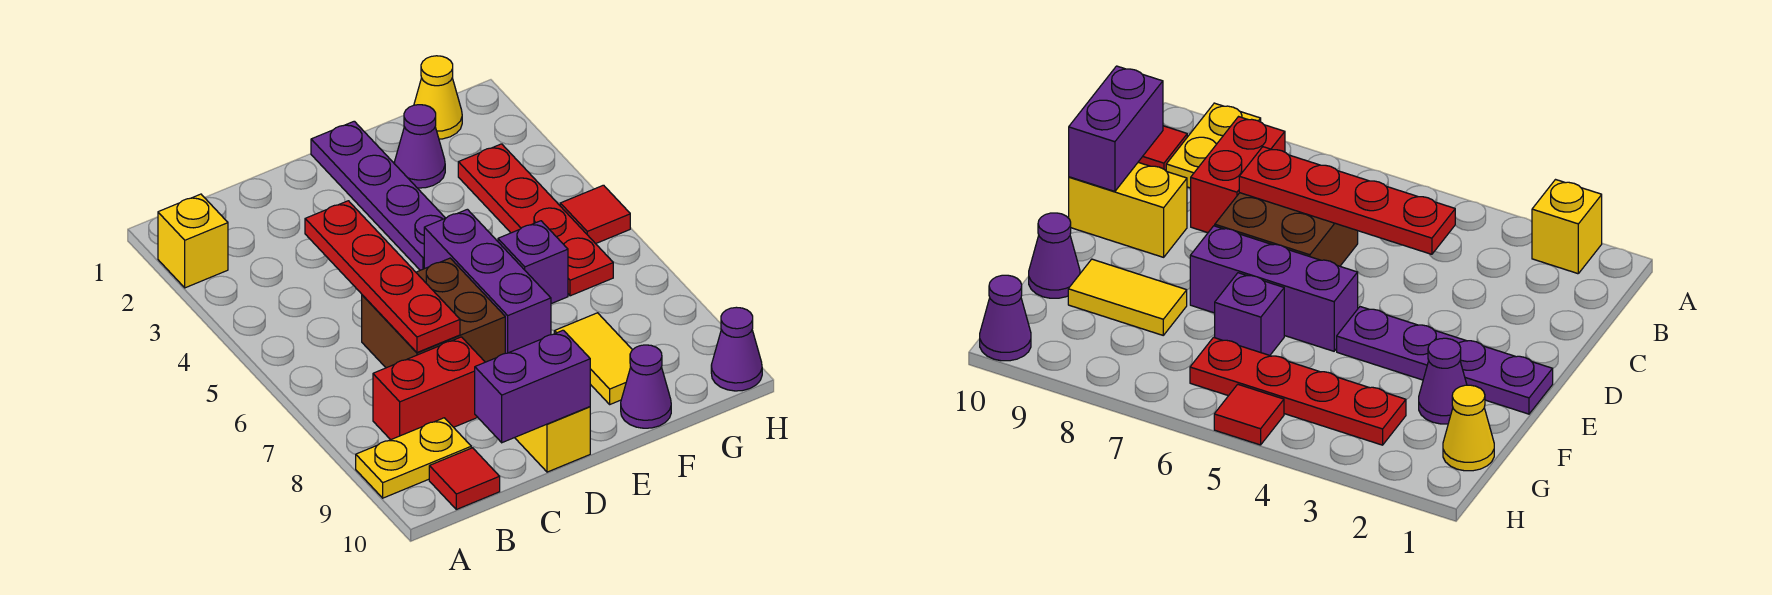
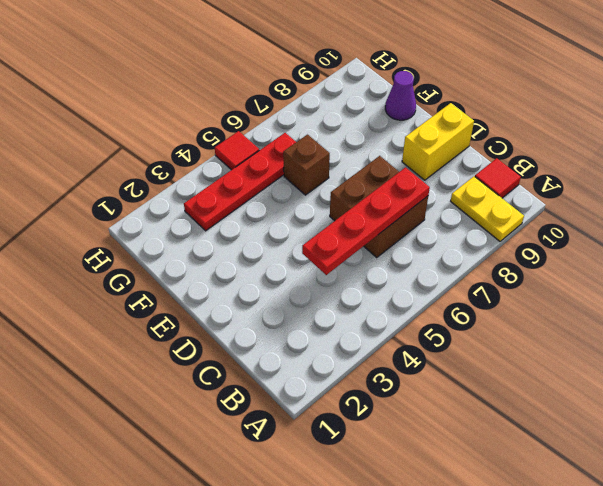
brown 1x1 brick [283,135,330,195] -> purple 1x1 brick [498,221,568,304]
none -> yellow 1x1 brick [158,194,228,288]
none -> red 1x2 brick [373,337,485,440]
none -> purple 1x4 plate [311,121,445,270]

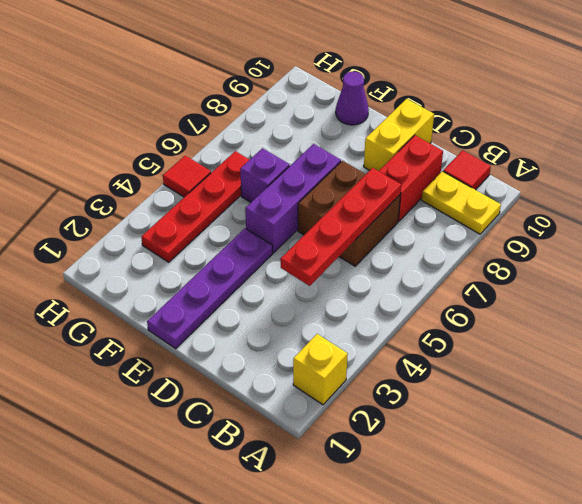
red 1x2 brick [379,135,443,221] -> red 1x2 brick turned to [373,337,485,440]
none -> purple 1x1 cone [394,105,445,188]
none -> yellow 1x2 tile [554,313,632,404]
none -> yellow 1x1 cone [414,56,462,139]

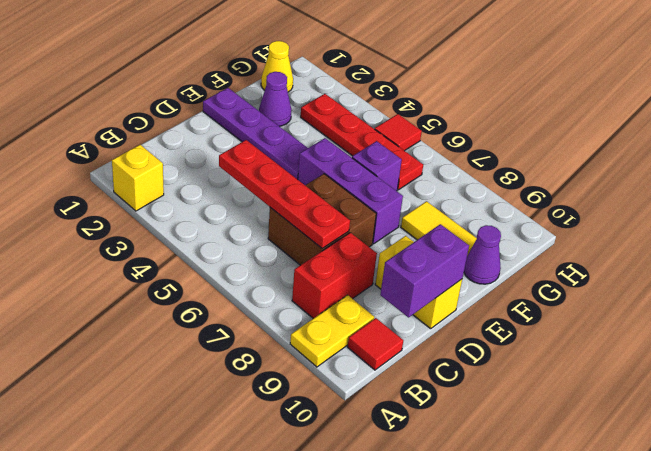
none -> purple 1x1 cone [711,307,762,391]

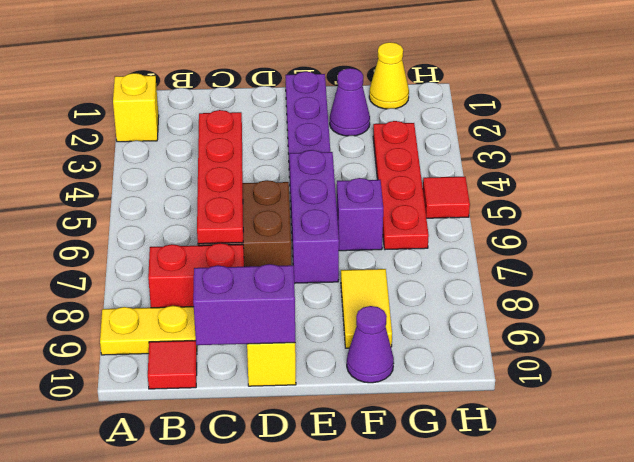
none -> purple 1x1 cone [711,307,762,391]

